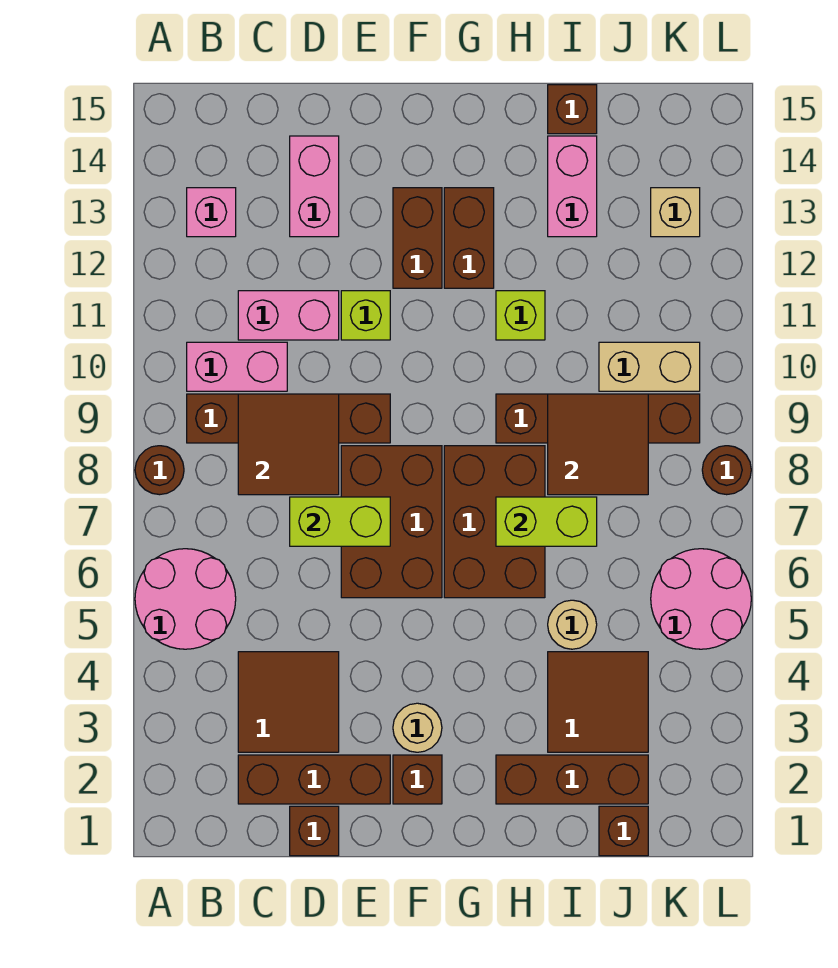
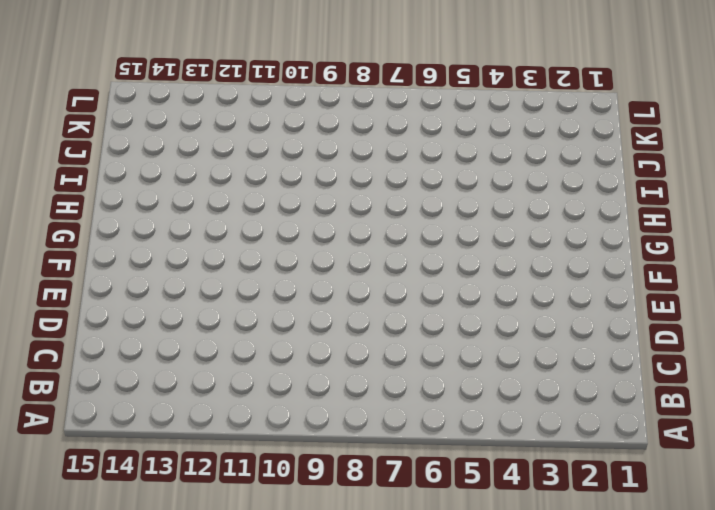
none -> pink 2x2 round brick [135,549,236,649]
none -> brown 1x1 round brick [135,446,184,495]
none -> brown 1x4 brick [187,394,390,443]
none -> pink 1x2 brick [187,342,287,391]

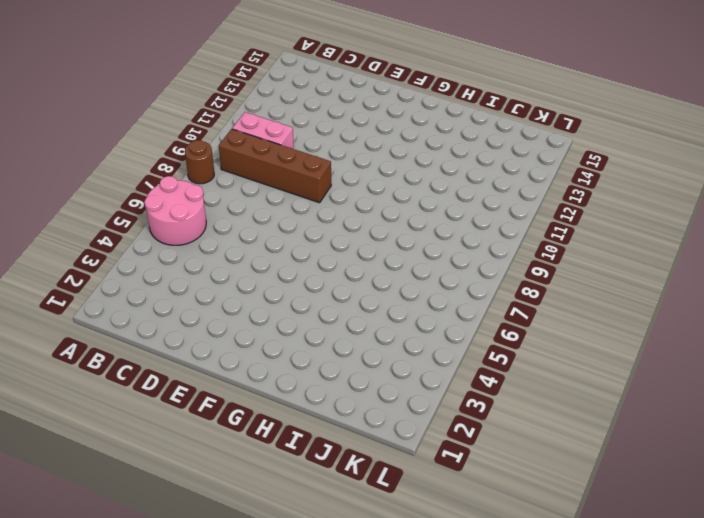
none -> pink 1x1 brick [187,188,236,237]
none -> brown 1x3 brick [238,755,390,804]
none -> brown 2x2 tile [238,652,339,752]
none -> pink 1x2 brick [238,291,339,340]

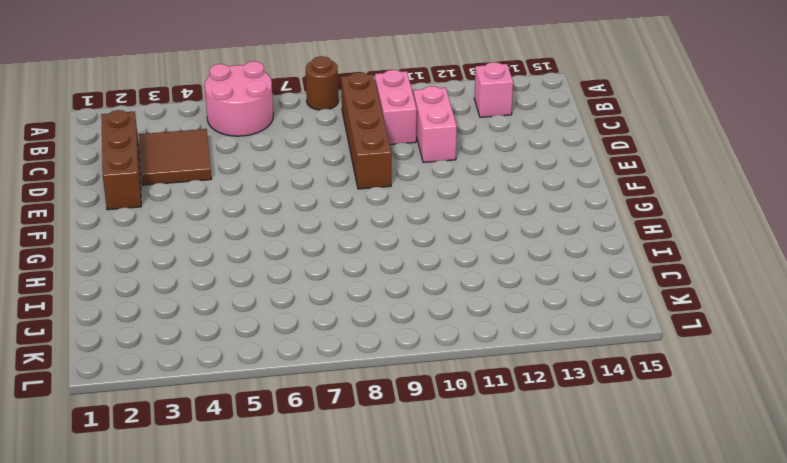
none -> brown 1x1 brick [290,806,339,856]
none -> pink 1x2 brick [290,136,339,237]
none -> brown 2x3 brick [341,446,442,598]
none -> lime 1x1 brick [341,291,390,340]

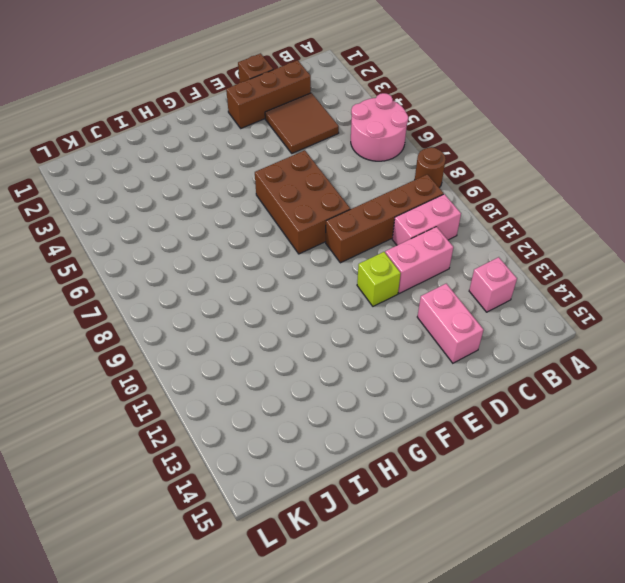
none -> brown 1x1 brick [393,755,442,804]
none -> tan 1x1 round brick [393,703,442,752]
none -> brown 1x2 brick [393,188,442,288]
none -> brown 2x3 brick [444,446,545,598]

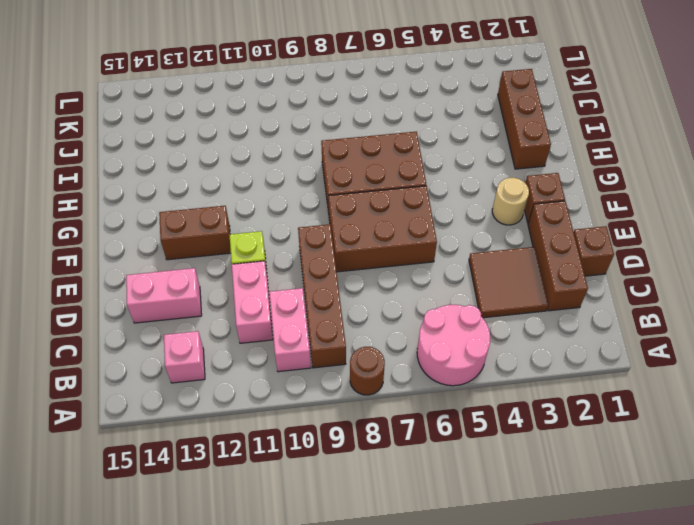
none -> brown 1x2 brick [444,188,494,288]
none -> brown 1x4 brick [496,394,700,443]
none -> lime 1x1 brick [496,291,545,340]
none -> brown 2x2 tile [548,652,648,752]

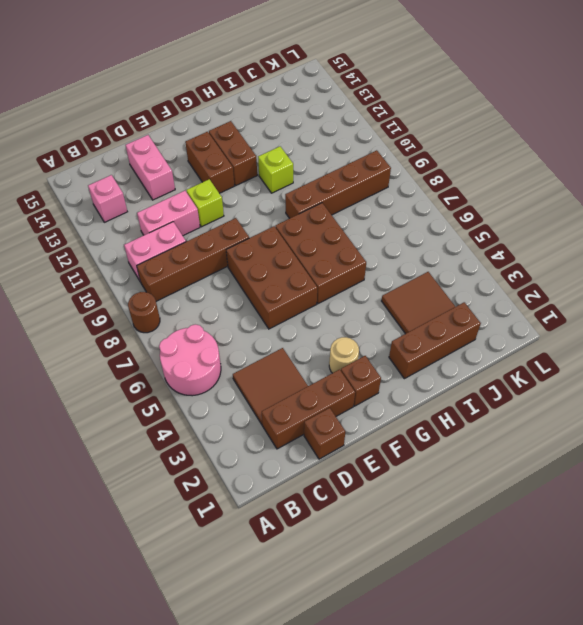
none -> tan 1x1 round brick [548,600,597,649]
none -> pink 1x2 brick [548,136,597,237]
none -> brown 1x1 brick [548,85,597,134]
none -> brown 1x1 brick [599,806,648,856]

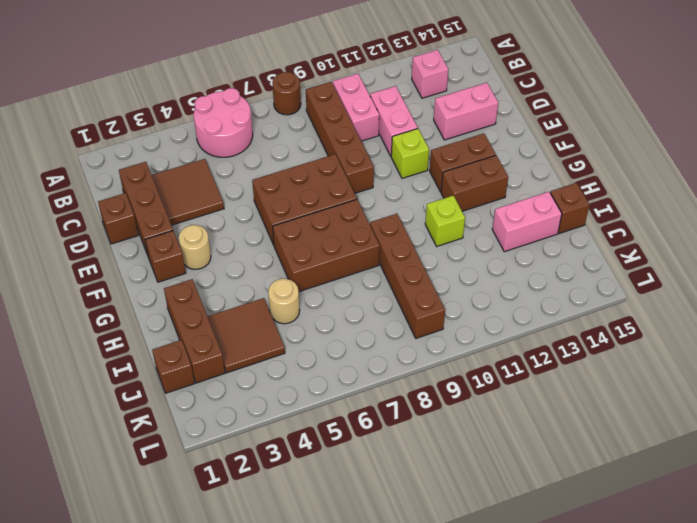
none -> tan 1x2 brick [599,342,700,391]
none -> pink 2x2 round brick [651,549,751,649]
none -> tan 1x1 brick [651,188,700,237]
none -> brown 1x1 round brick [702,446,751,495]

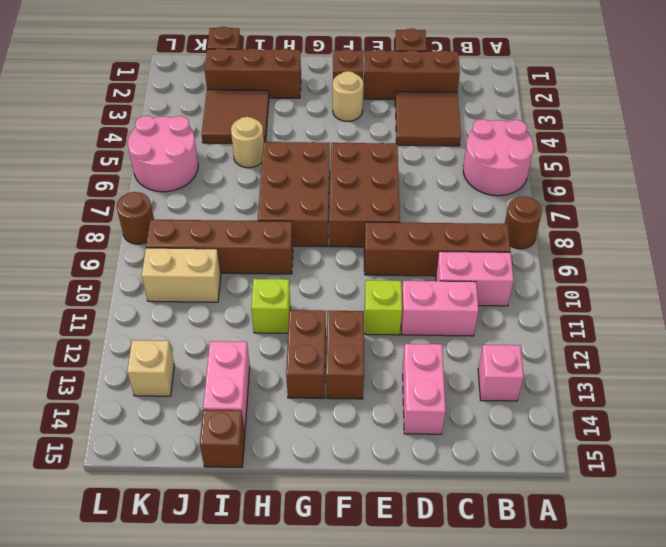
none -> brown 2x2 tile [238,394,339,495]
none -> lime 1x2 brick [290,497,390,546]
none -> lime 1x2 brick [496,497,597,546]
none -> brown 2x2 tile [548,394,648,495]

